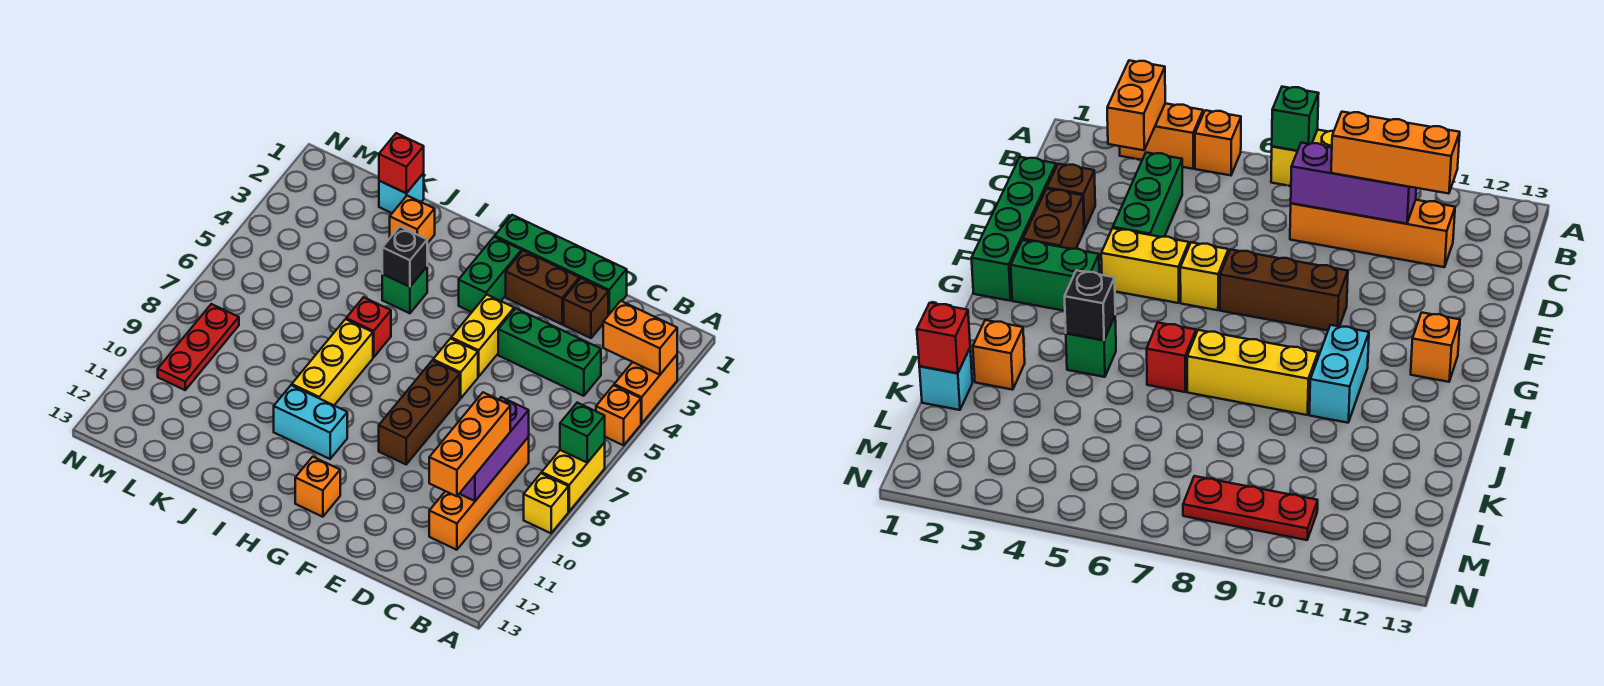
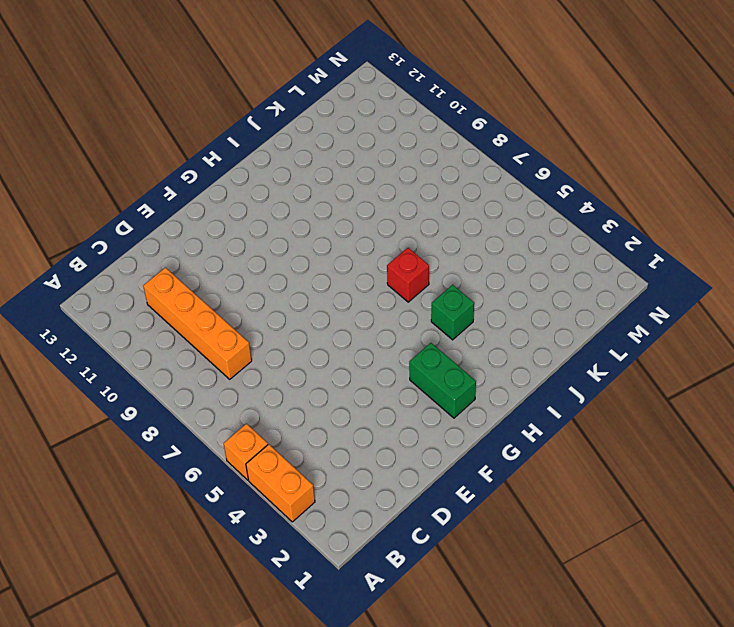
none -> yellow 1x2 brick [542,443,605,511]
none -> yellow 1x1 brick [524,473,568,533]
none -> green 1x3 brick [498,308,601,396]

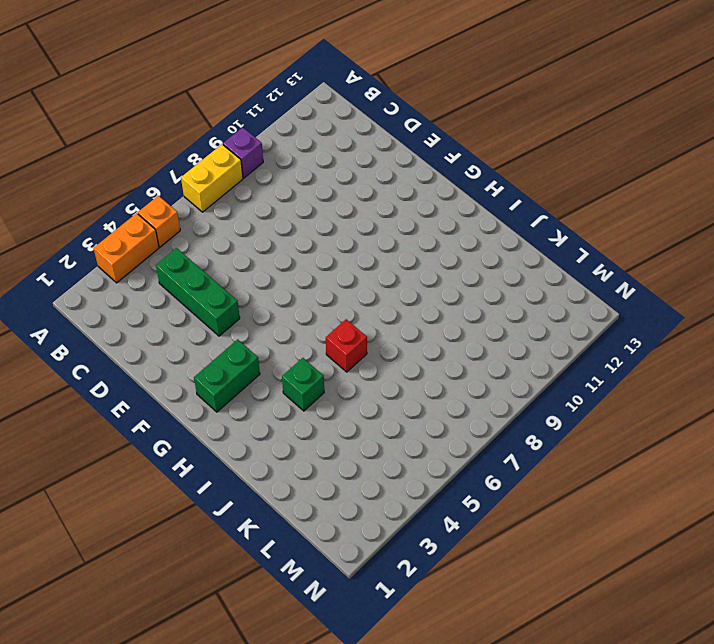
purple 1x1 brick [223,127,263,178] -> yellow 1x1 brick [524,473,568,533]
none -> orange 1x4 brick [429,437,529,550]
none -> green 1x4 brick [495,215,627,315]
none -> brown 1x1 brick [564,278,608,338]

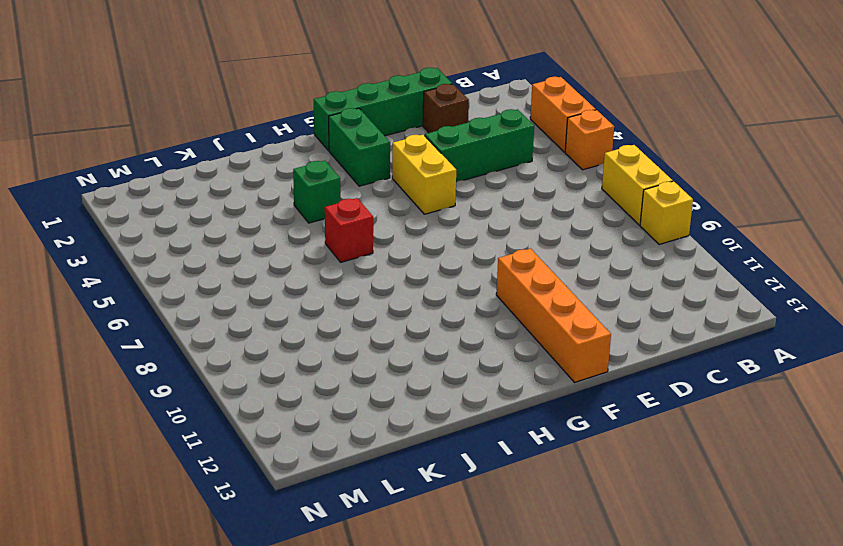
orange 1x4 brick [496,249,611,382] -> orange 1x4 brick moved to [429,437,529,550]
none -> brown 1x2 brick [506,251,579,324]
none -> yellow 1x1 brick [433,339,478,399]
none -> brown 1x3 brick [379,360,460,464]

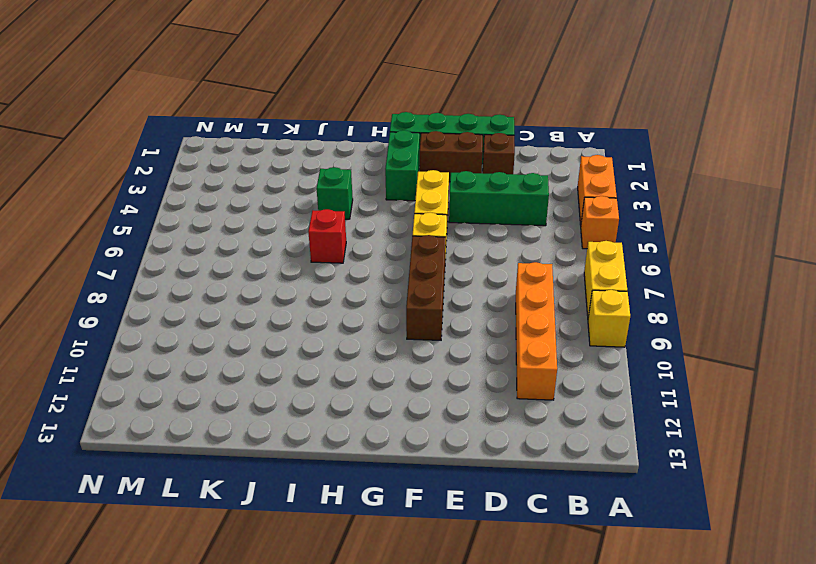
none -> orange 1x1 brick [295,457,340,517]
none -> cyan 1x2 brick [274,385,347,459]
none -> yellow 1x3 brick [292,319,373,405]

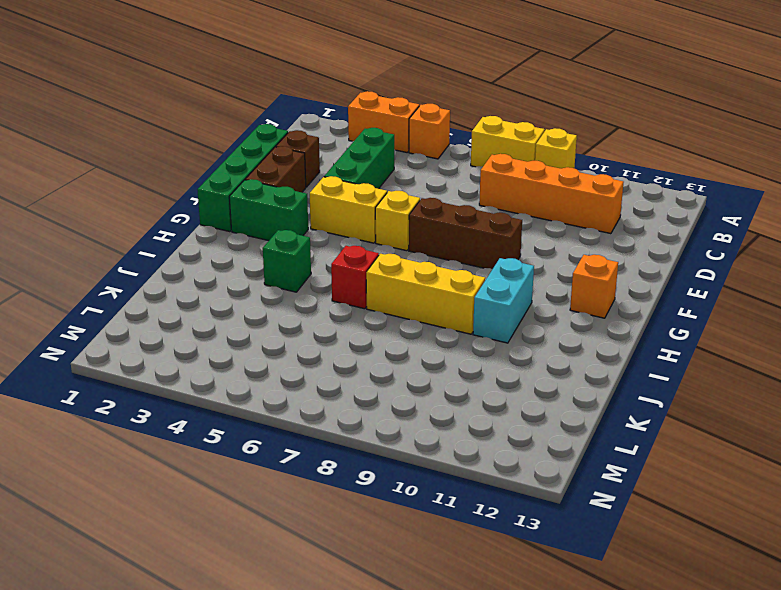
none -> orange 1x1 brick [390,196,435,243]
none -> cyan 1x1 brick [379,173,424,213]
none -> red 1x3 plate [158,304,239,390]

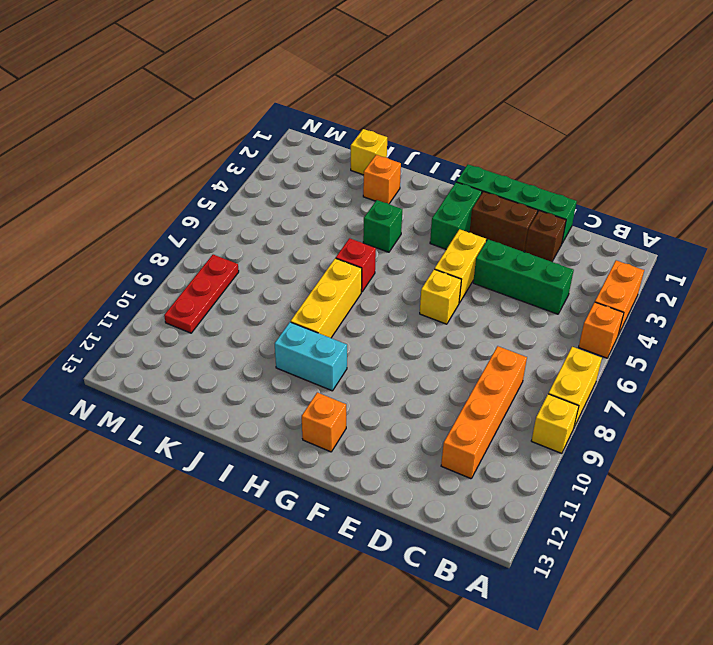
yellow 1x1 brick [351,129,387,175] -> cyan 1x1 brick [379,173,424,213]
none -> brown 1x3 brick [379,360,460,464]
none -> orange 1x2 brick [603,301,677,375]
none -> green 1x1 brick [560,403,605,463]

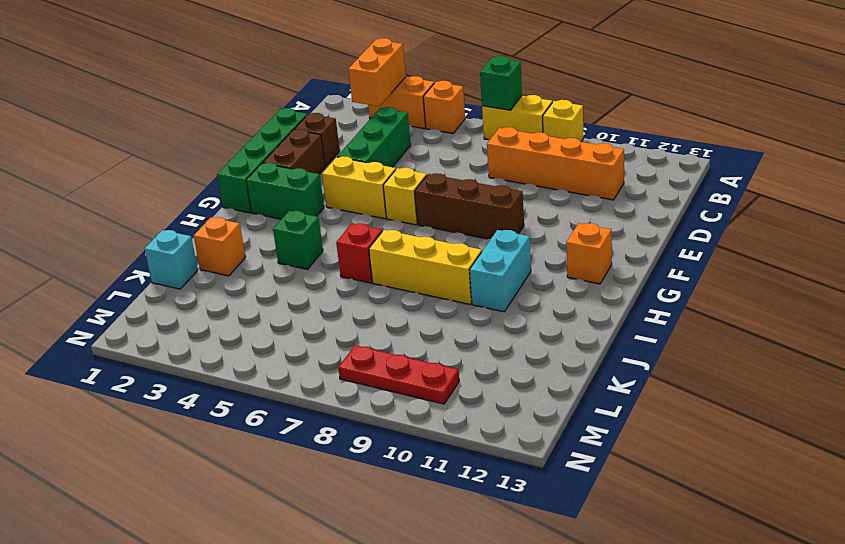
none -> purple 1x3 brick [460,397,529,501]
none -> black 1x1 brick [382,227,427,287]
none -> red 1x1 brick [379,133,424,193]

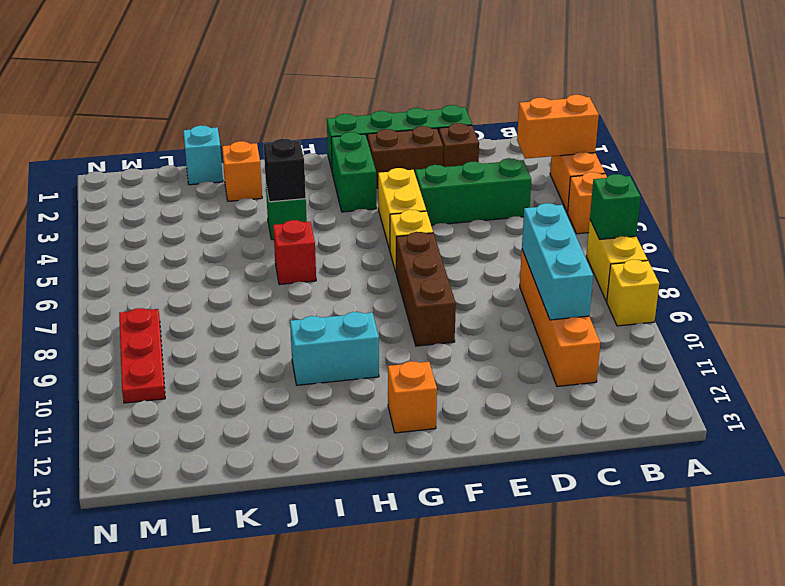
cyan 1x3 brick [522,203,593,320] -> purple 1x3 brick [460,397,529,501]
none -> yellow 1x3 brick [292,319,373,405]
none -> red 1x1 brick [379,133,424,193]
none -> orange 1x3 brick [429,392,510,496]

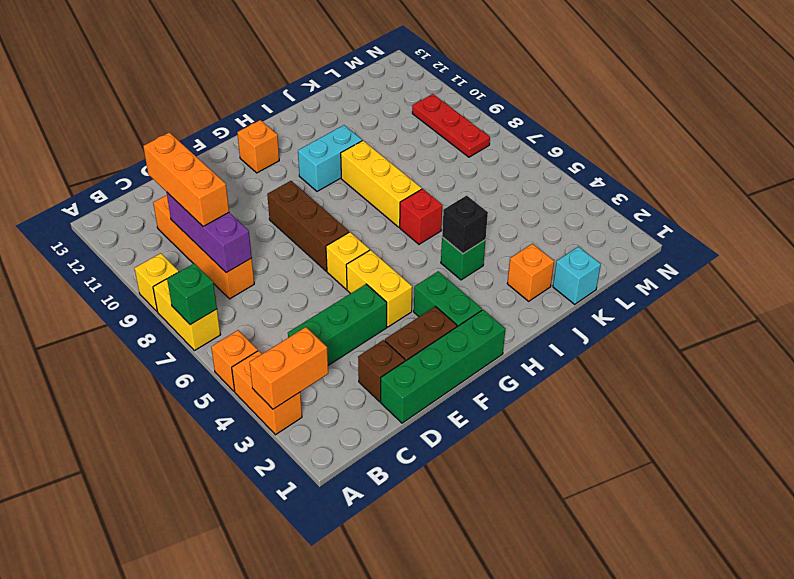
none -> red 1x1 brick [379,133,424,193]

